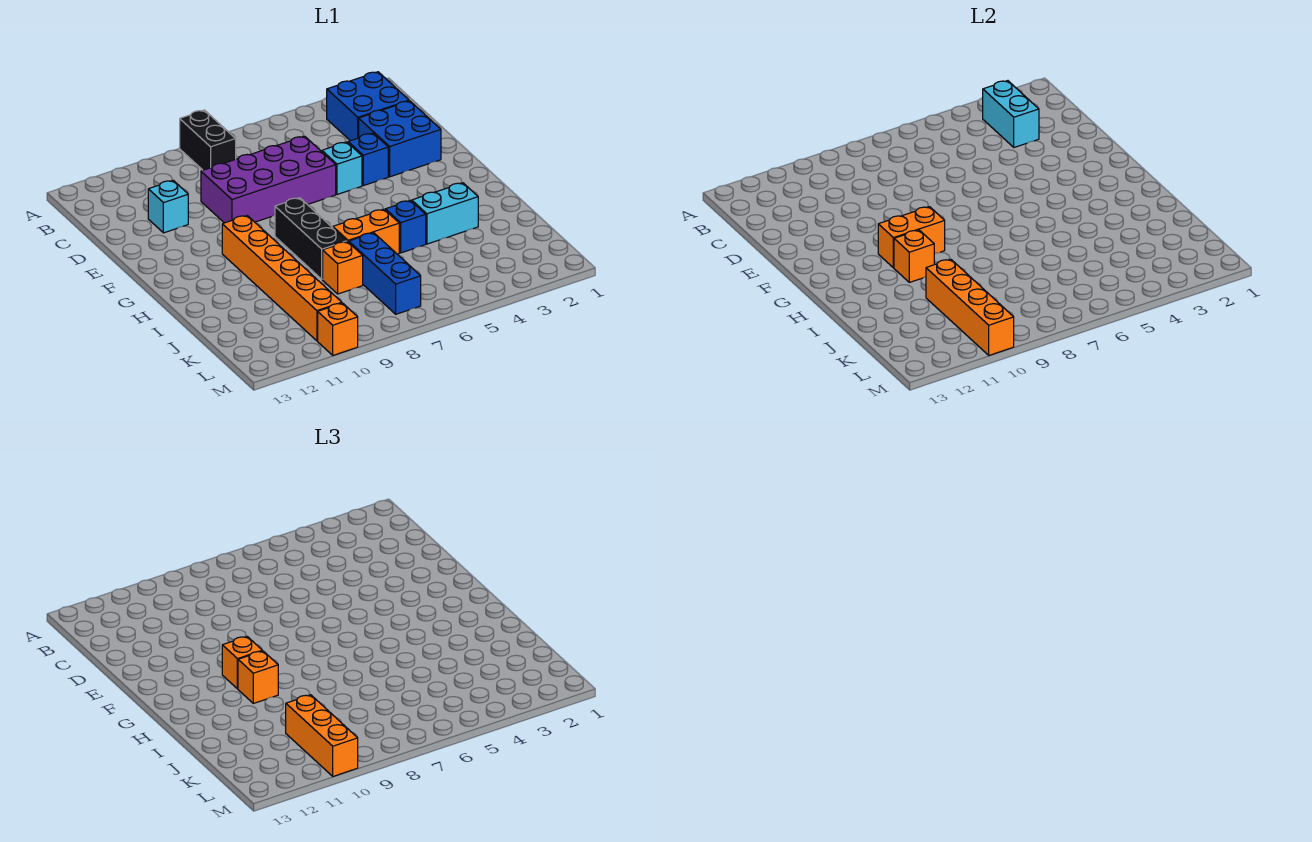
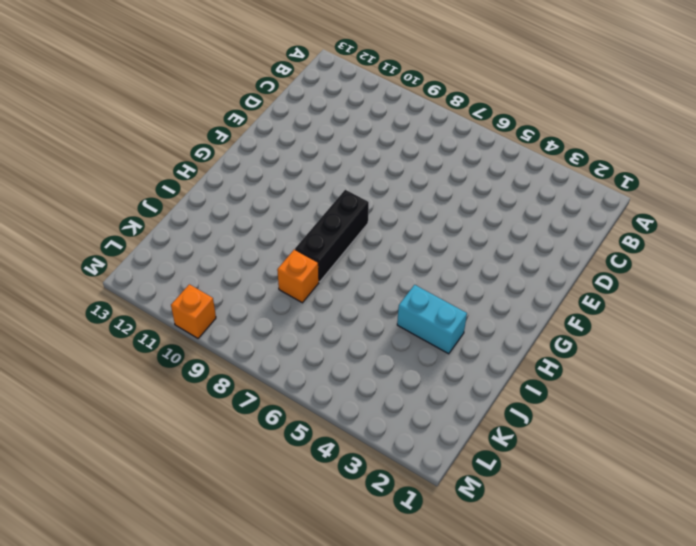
none -> black 1x2 brick [180,110,236,170]
none -> blue 2x2 brick [327,72,409,141]
none -> blue 2x2 brick [359,101,441,177]

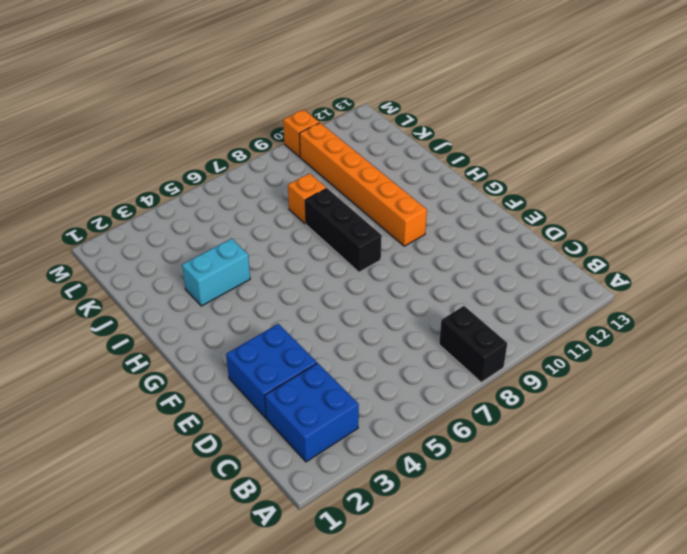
none -> purple 2x4 brick [201,136,336,223]
none -> cyan 1x1 brick [148,180,188,233]
none -> blue 1x1 brick [348,133,388,186]

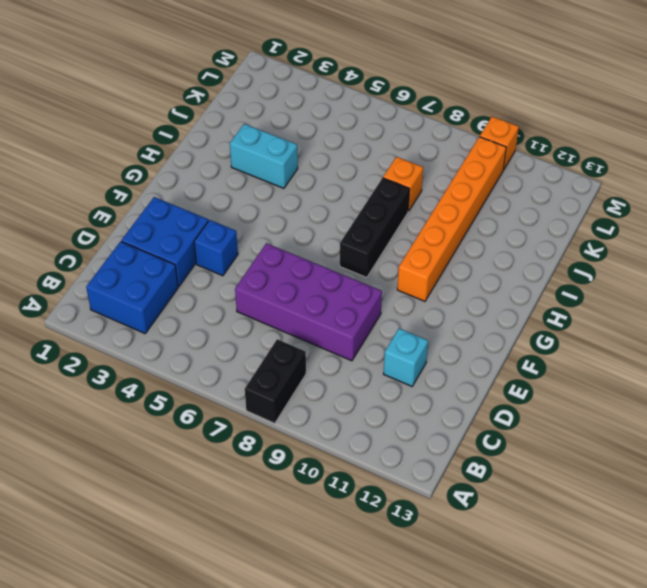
none -> cyan 1x1 brick [322,142,362,194]
none -> blue 1x1 brick [385,201,426,253]
none -> orange 1x2 brick [333,209,399,254]

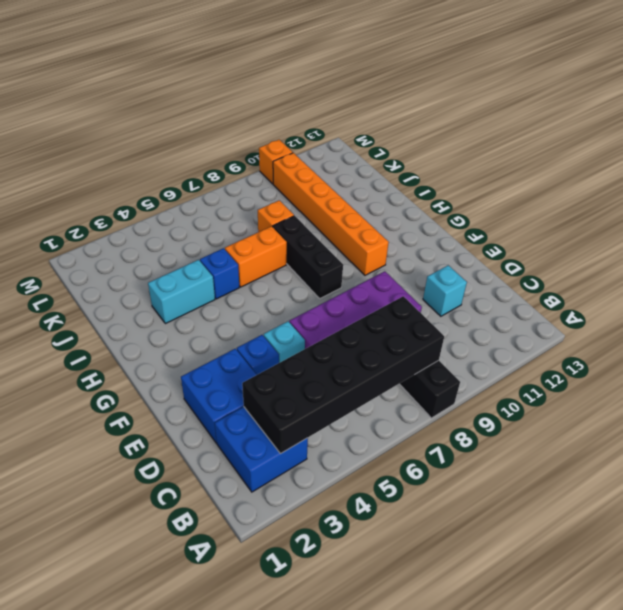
black 2x6 brick [242,296,444,454] -> cyan 1x2 brick [983,81,1039,147]
none -> blue 1x3 brick [349,233,421,314]
none -> orange 1x2 brick [878,207,945,268]
none -> orange 1x1 brick [894,230,934,282]

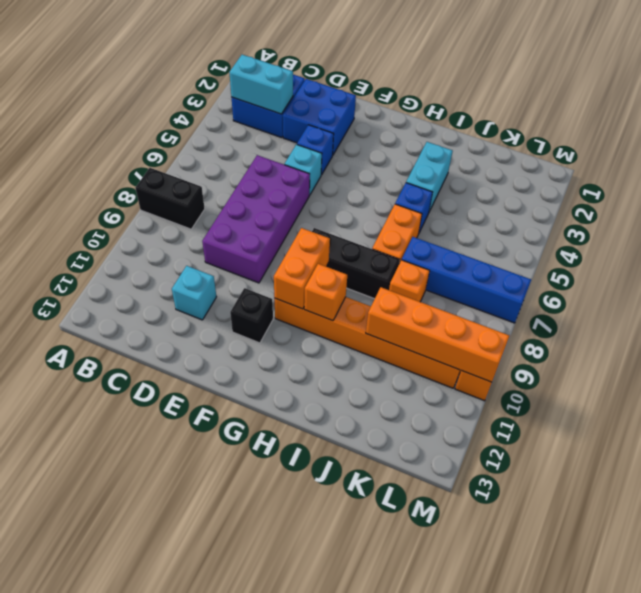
black 1x1 brick [230,288,273,343] -> none
blue 1x4 brick [402,237,531,323] -> blue 1x3 brick [349,233,421,314]
none -> orange 1x1 brick [222,637,262,689]
none -> orange 1x1 brick [238,651,278,703]
none -> orange 1x3 brick [286,695,358,776]

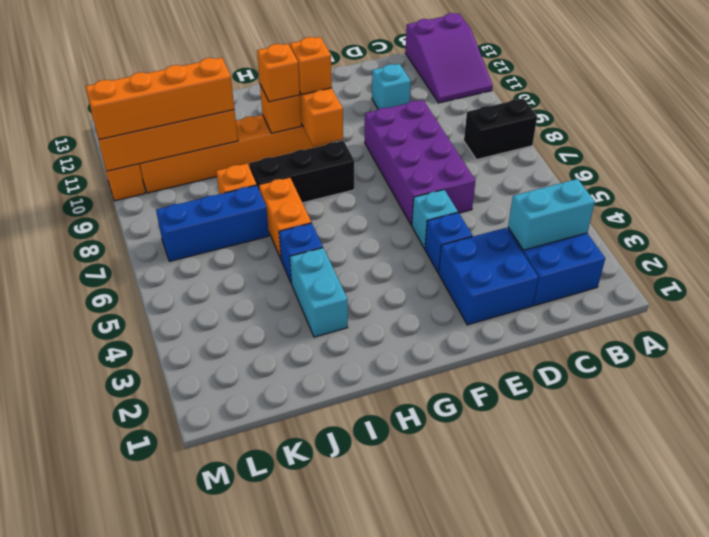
purple 2x3 slope [405,13,493,103] -> none
orange 1x4 brick [85,58,234,140] -> orange 1x3 brick [286,695,358,776]

